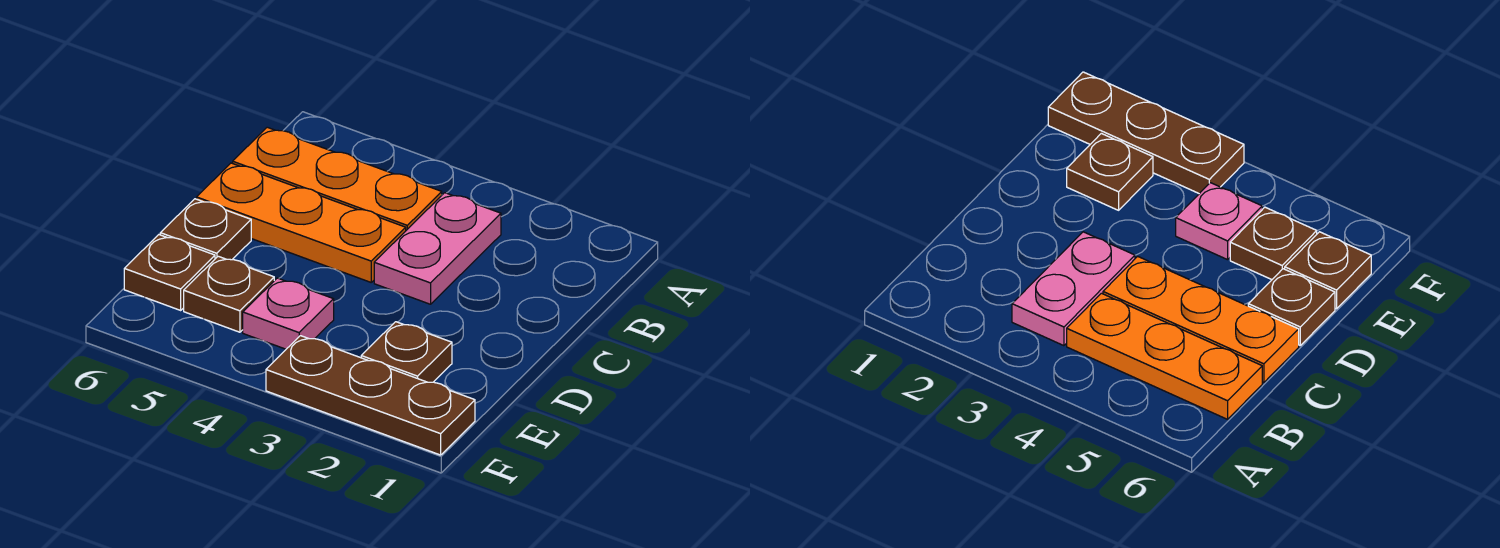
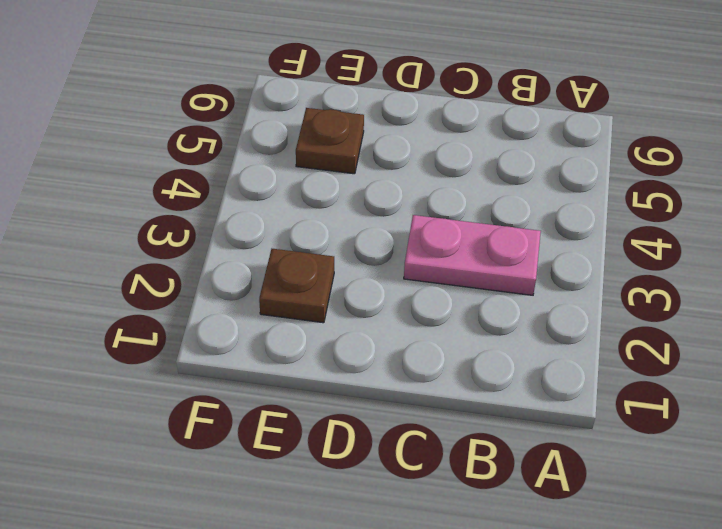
none -> orange 1x3 plate [233,127,442,230]
none -> orange 1x3 plate [197,163,406,282]

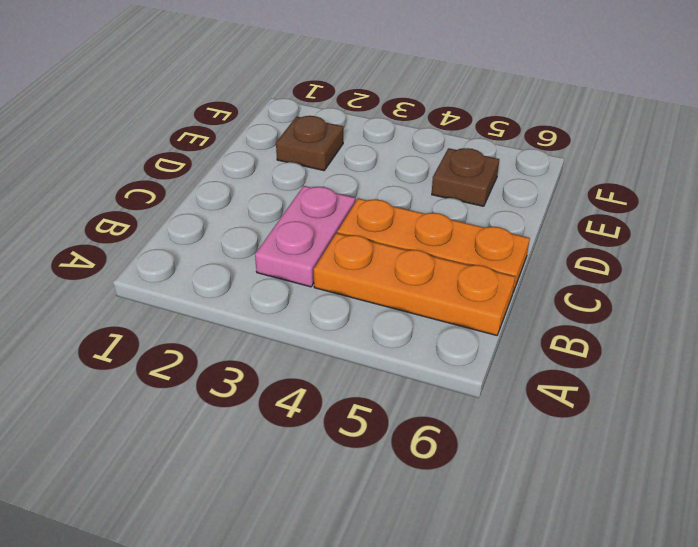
none -> brown 1x1 plate [160,199,251,260]
none -> pink 1x1 plate [243,278,334,349]

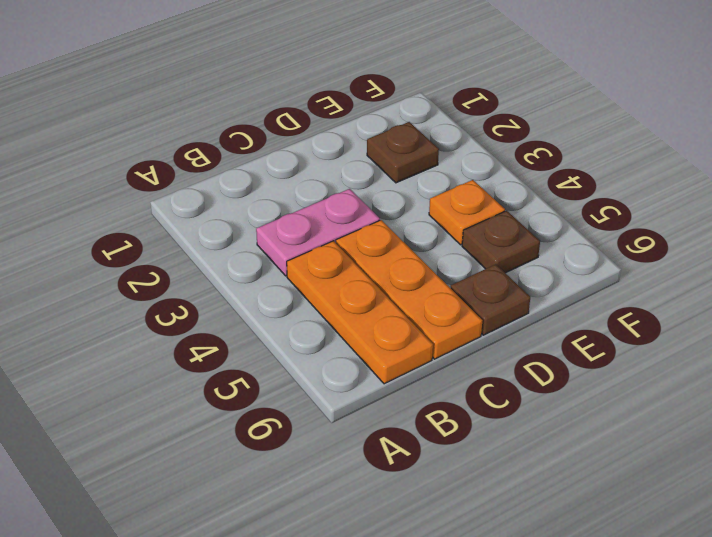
orange 1x1 plate [429,180,505,245] -> pink 1x1 plate [243,278,334,349]
none -> brown 1x1 plate [124,235,215,310]
none -> brown 1x3 plate [266,336,475,455]

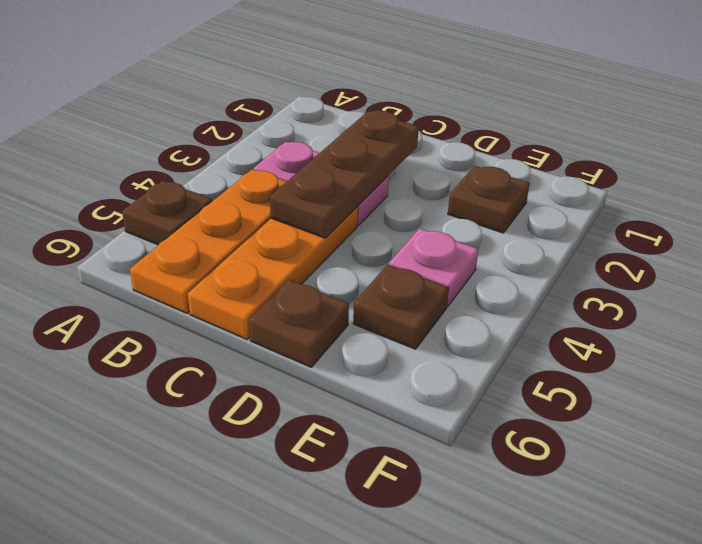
brown 1x1 plate [122,181,212,245] -> brown 1x1 plate moved to [124,235,215,310]
brown 1x3 plate [270,111,419,238] -> brown 1x3 plate moved to [266,336,475,455]

